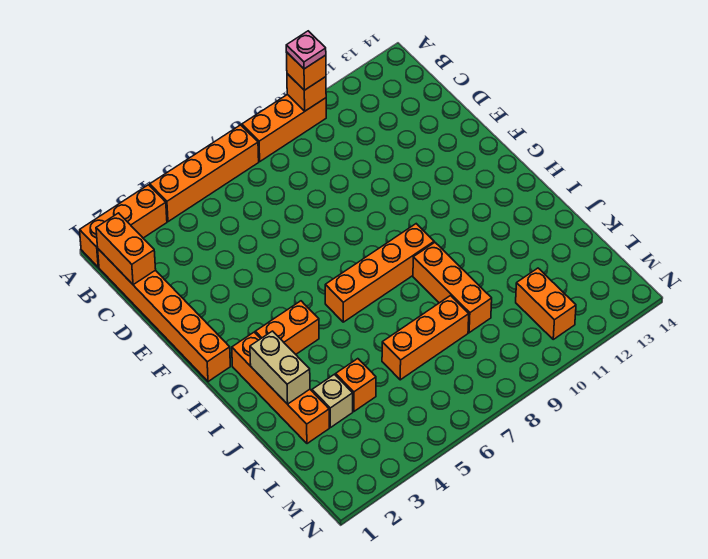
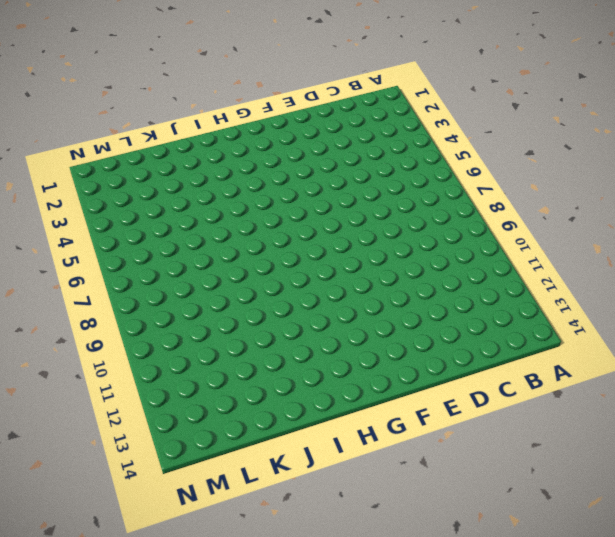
none -> orange 1x3 brick [80,185,167,267]
none -> orange 1x4 brick [150,125,259,222]
none -> orange 1x3 brick [242,95,326,161]

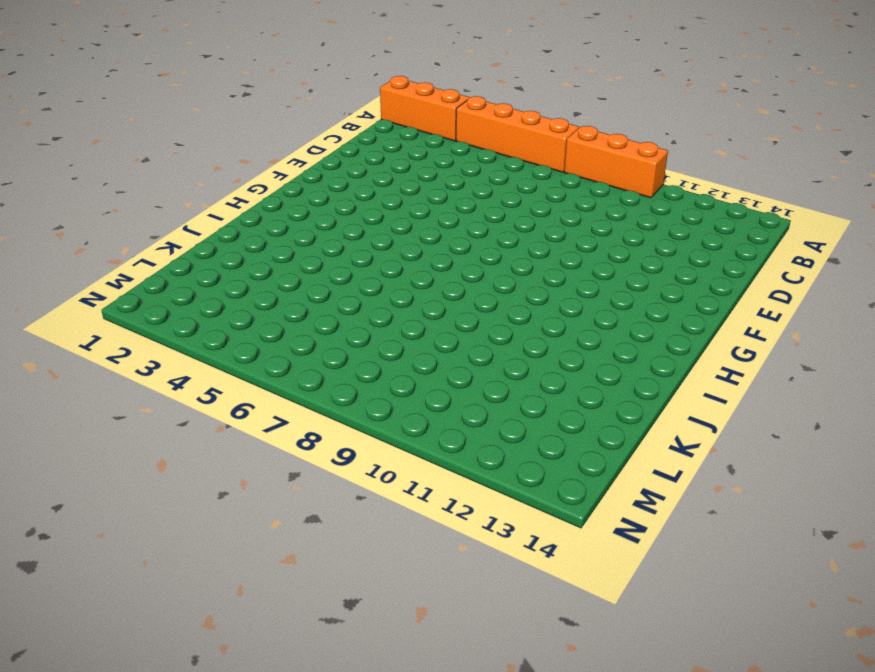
none -> orange 1x6 brick [98,249,230,382]
none -> orange 1x4 brick [232,332,329,444]
none -> orange 1x2 brick [255,301,319,354]

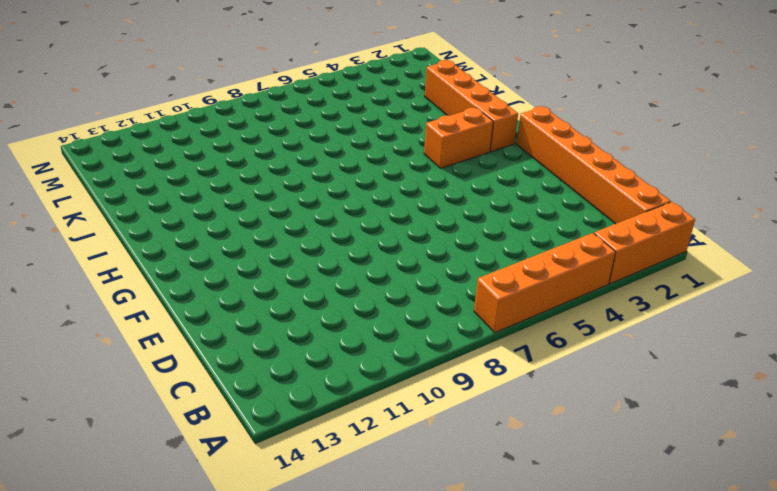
none -> orange 1x3 brick [242,95,326,161]
none -> orange 1x4 brick [325,224,434,322]
none -> orange 1x3 brick [413,242,492,333]

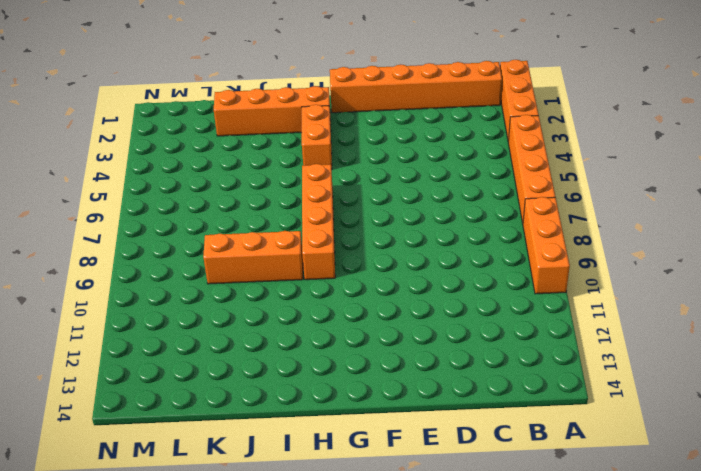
none -> tan 1x1 brick [312,374,353,428]
none -> orange 1x1 brick [336,359,376,411]
none -> orange 1x3 brick [382,296,469,380]

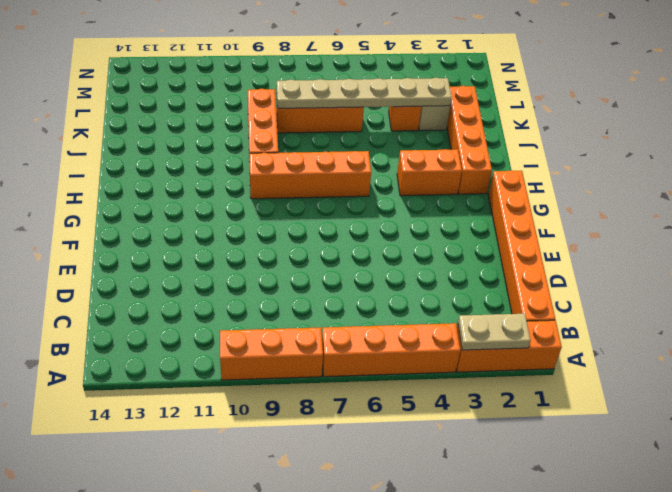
tan 1x2 plate [458,314,531,350] -> none
tan 1x6 plate [277,78,452,108] -> none
none -> orange 1x2 brick [516,268,576,339]
none -> orange 1x1 brick [287,74,326,111]
none -> orange 1x2 brick [96,213,156,285]

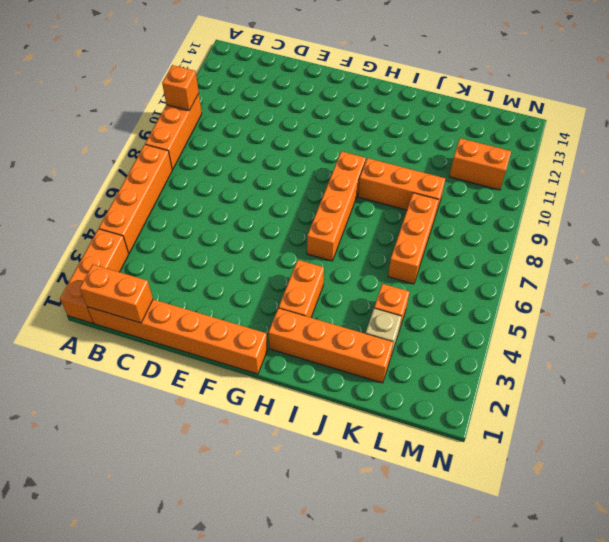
none -> tan 1x2 brick [250,331,310,404]
none -> orange 1x1 brick [286,52,326,90]
none -> pink 1x1 plate [286,31,326,69]

